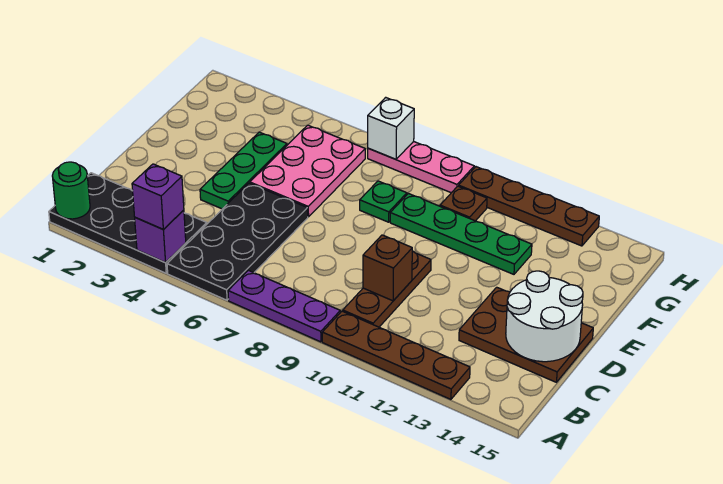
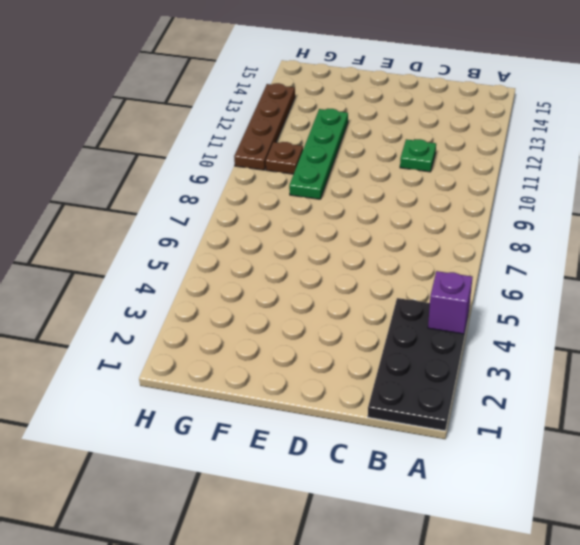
green 1x1 plate [400,139,436,172] -> green 1x1 plate moved to [360,181,407,222]
none -> black 2x4 plate [167,183,308,300]
none -> purple 1x3 plate [228,270,340,342]
none -> brown 1x4 plate [322,311,470,399]

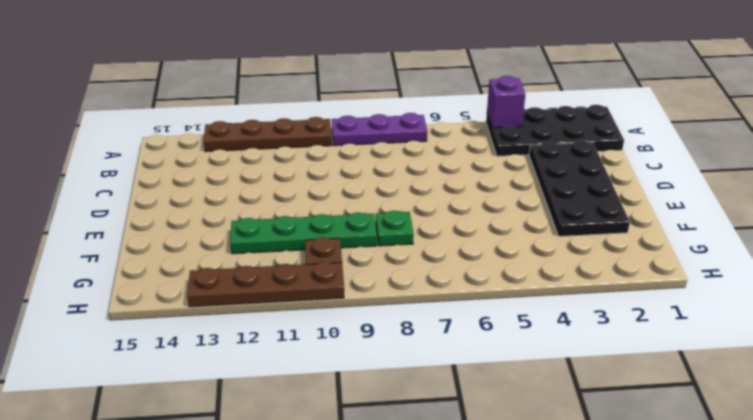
black 2x4 plate [529,140,630,236] -> black 2x4 plate moved to [167,183,308,300]
none -> brown 1x3 plate [343,251,431,327]
none -> brown 2x3 plate [459,287,593,382]
none -> green 1x3 plate [200,132,287,209]

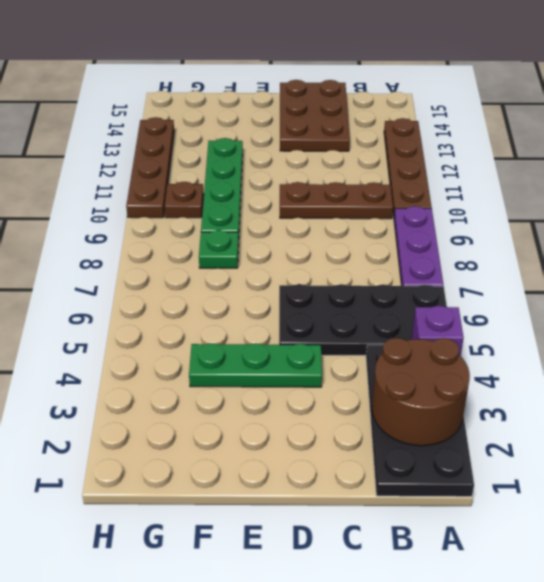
brown 2x2 round brick [372,338,470,446] -> none
none -> pink 2x3 plate [250,125,365,217]
none -> pink 1x3 plate [368,142,474,193]
none -> green 1x1 round brick [52,162,90,219]

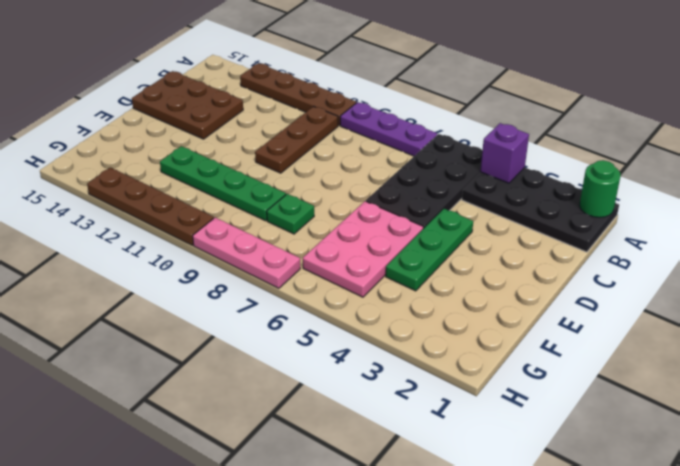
none -> brown 1x1 plate [440,186,487,221]
none -> brown 1x1 brick [363,235,412,301]
none -> white 2x2 round brick [506,271,583,362]

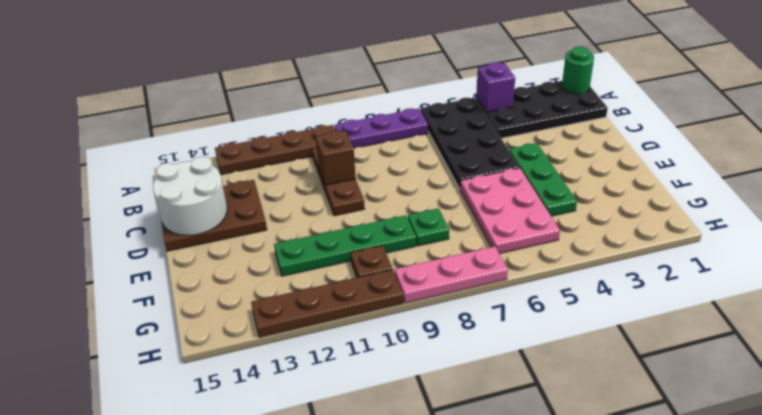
none -> white 1x1 brick [368,97,414,159]
none -> purple 1x1 brick [132,164,184,229]

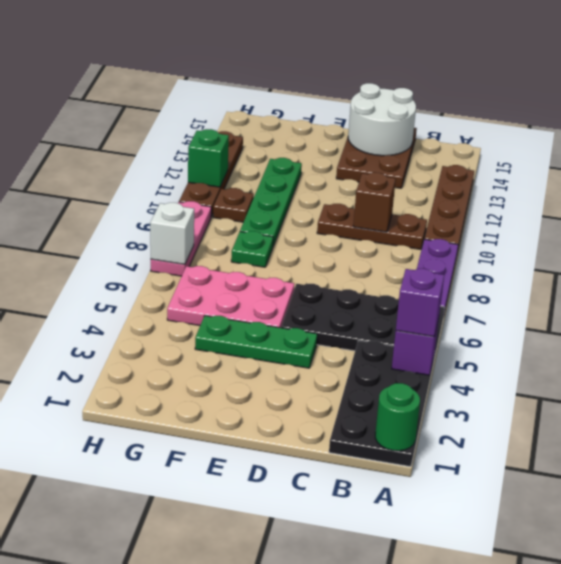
green 1x1 brick [188,129,229,187] -> none

